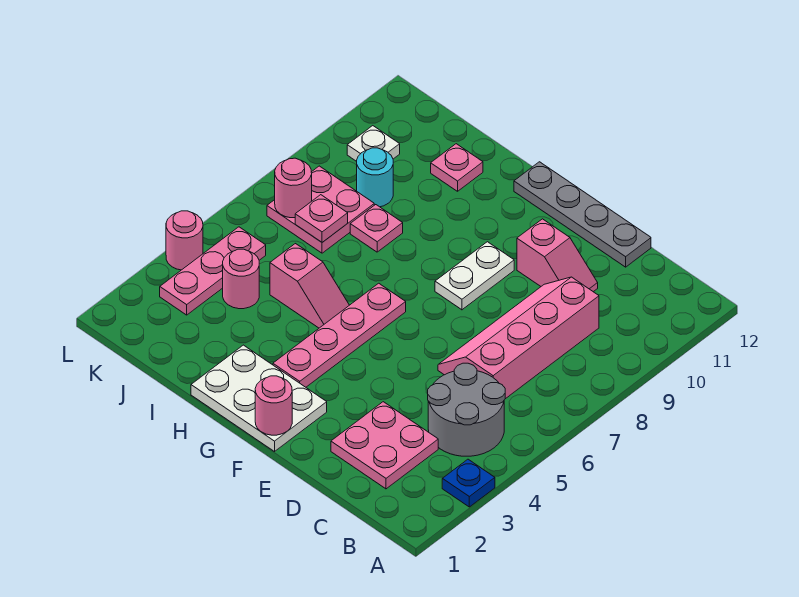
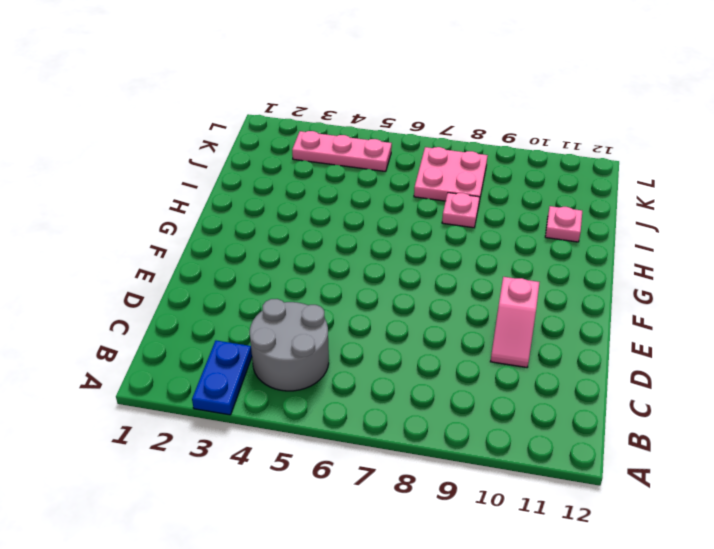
blue 1x2 plate [192,341,252,415] -> blue 1x1 plate [442,459,495,507]
none -> pink 2x2 plate [331,402,438,489]
none -> pink 2x4 slope [438,277,599,399]
none -> grey 1x4 plate [514,162,651,267]

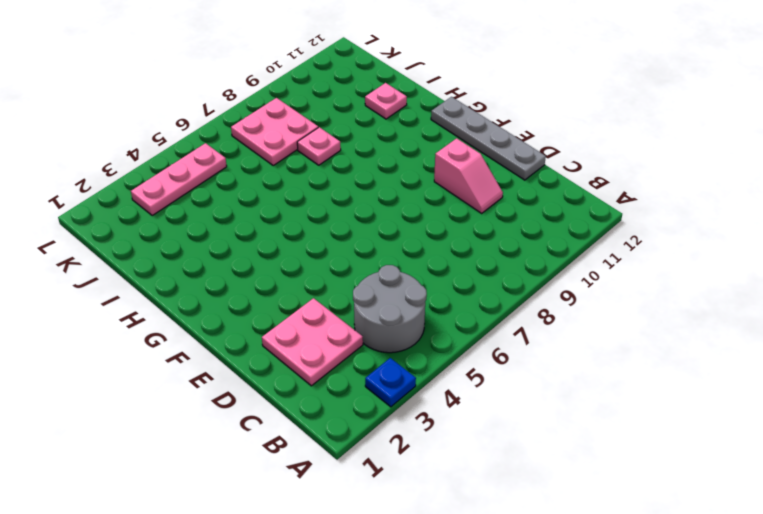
none -> pink 2x4 slope [438,277,599,399]
none -> white 2x3 plate [191,345,327,452]
none -> white 1x2 plate [435,242,514,310]

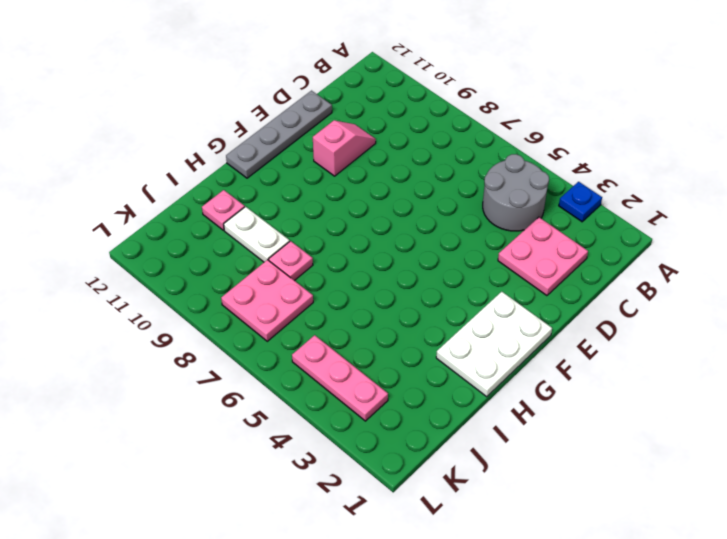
white 1x2 plate [224,207,290,262] -> white 1x2 plate moved to [435,242,514,310]
none -> pink 2x4 slope [438,277,599,399]
none -> pink 1x4 plate [273,283,406,387]
none -> pink 1x2 slope [270,244,349,328]

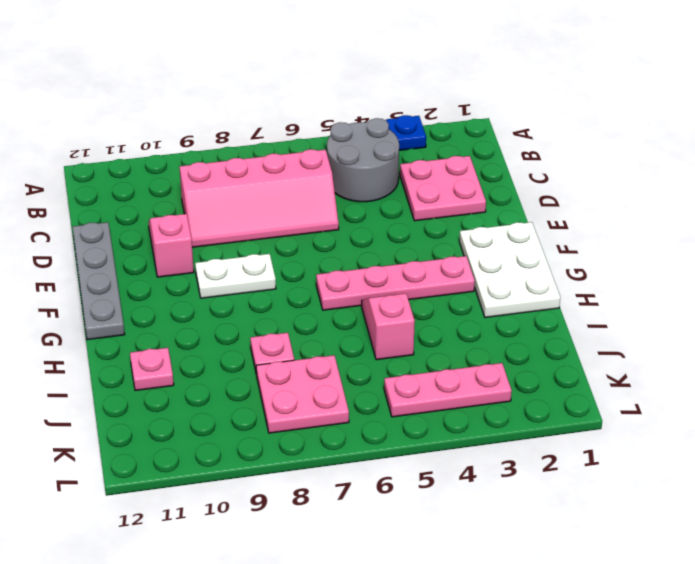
none -> pink 1x1 round brick [223,249,259,309]
none -> cyan 1x1 round brick [357,148,393,207]
none -> white 1x1 plate [347,126,400,161]

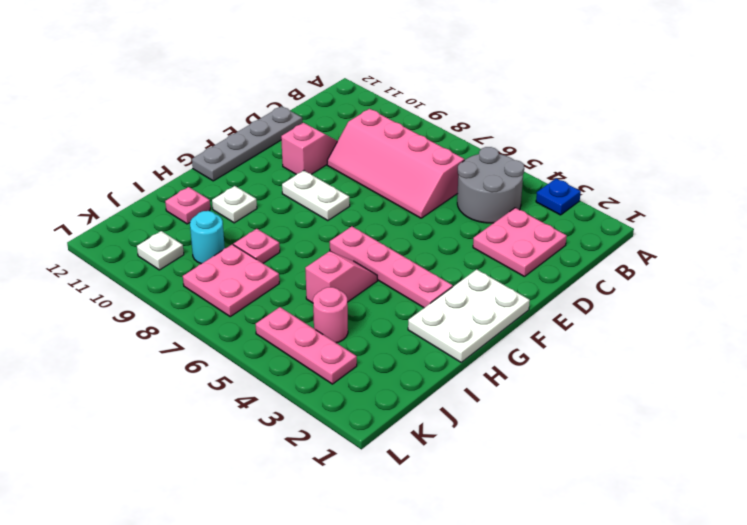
white 1x1 plate [212,186,257,223] -> none
none -> pink 1x1 round brick [166,211,203,270]
none -> pink 1x1 round brick [255,376,292,435]
none -> pink 1x1 plate [295,195,348,242]

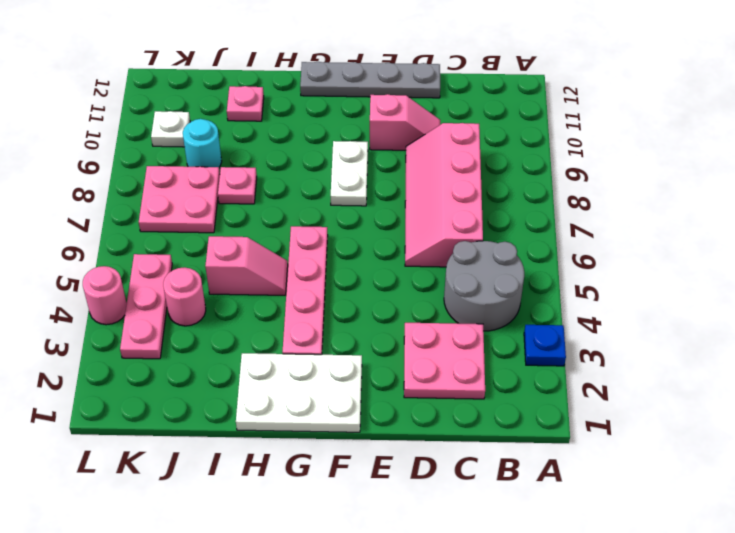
none -> pink 1x1 round brick [255,376,292,435]
none -> pink 1x1 plate [295,195,348,242]
none -> pink 1x1 round brick [275,158,312,218]

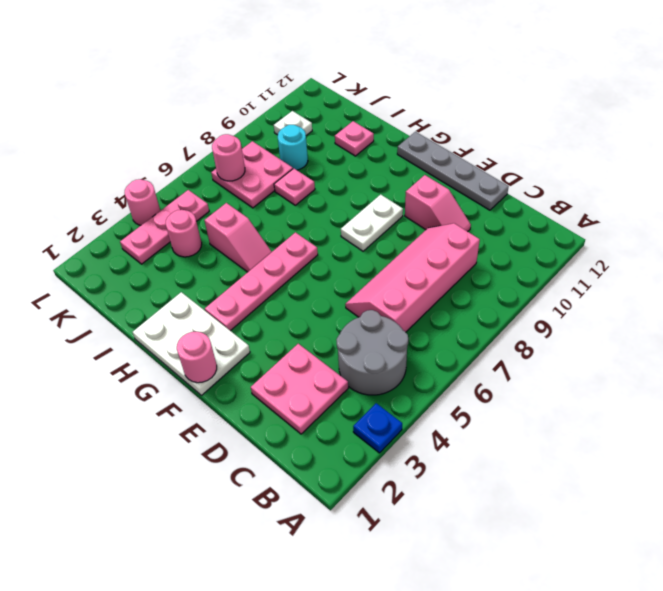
none -> pink 1x1 plate [295,195,348,242]

